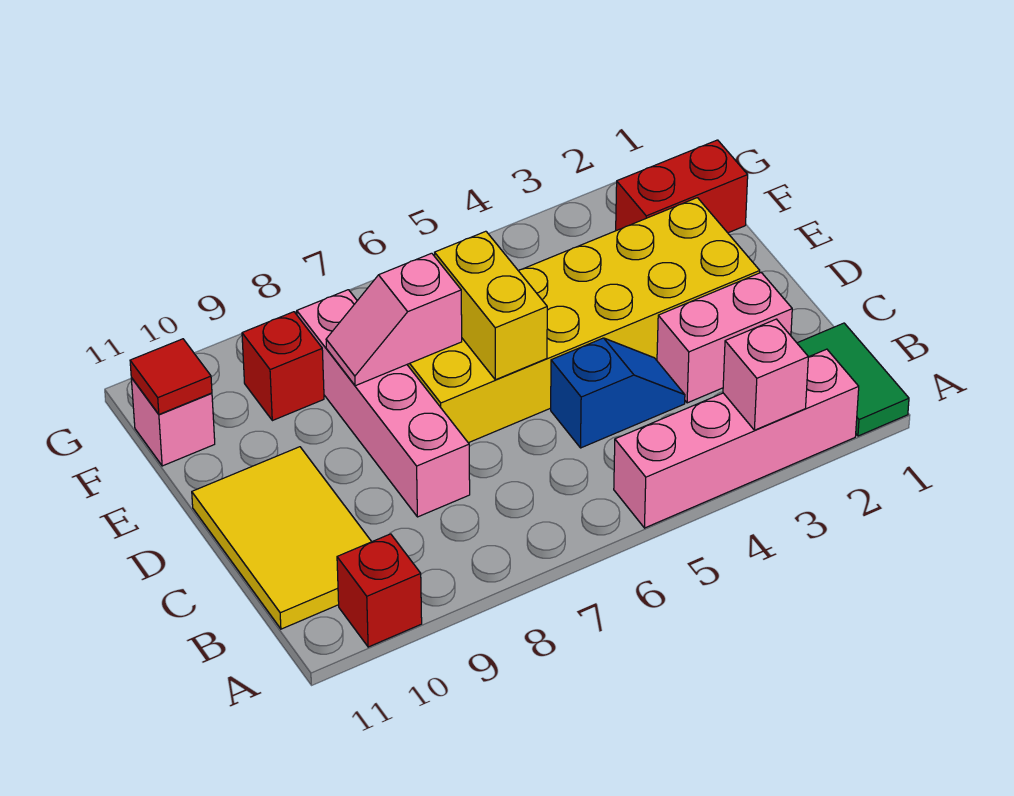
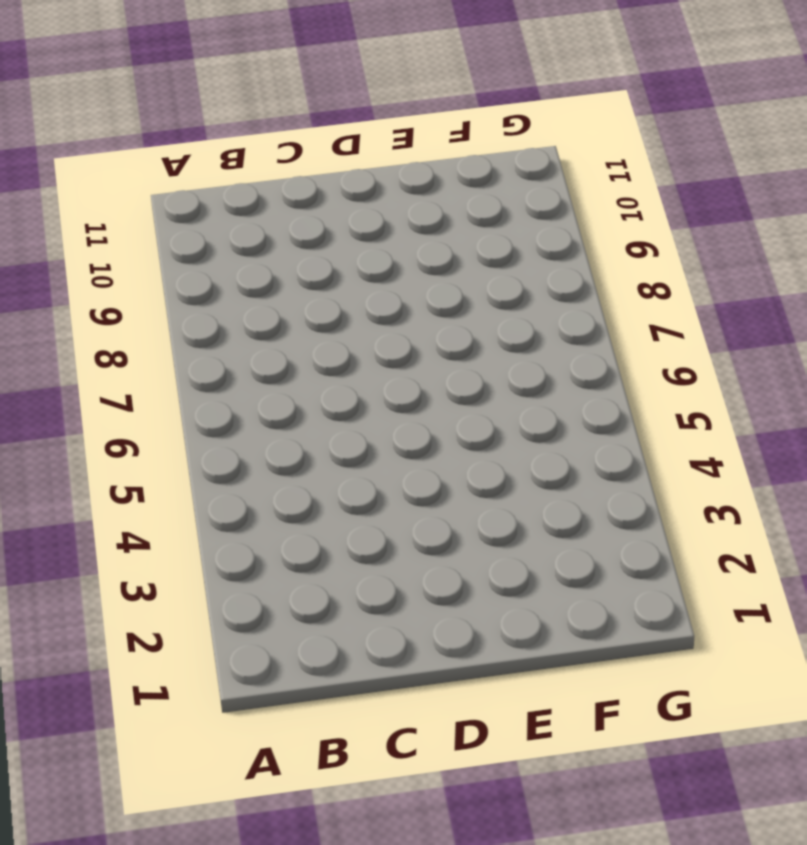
none -> green 1x2 tile [797,323,909,436]
none -> pink 1x4 brick [614,349,859,528]
none -> red 1x1 brick [337,534,422,647]

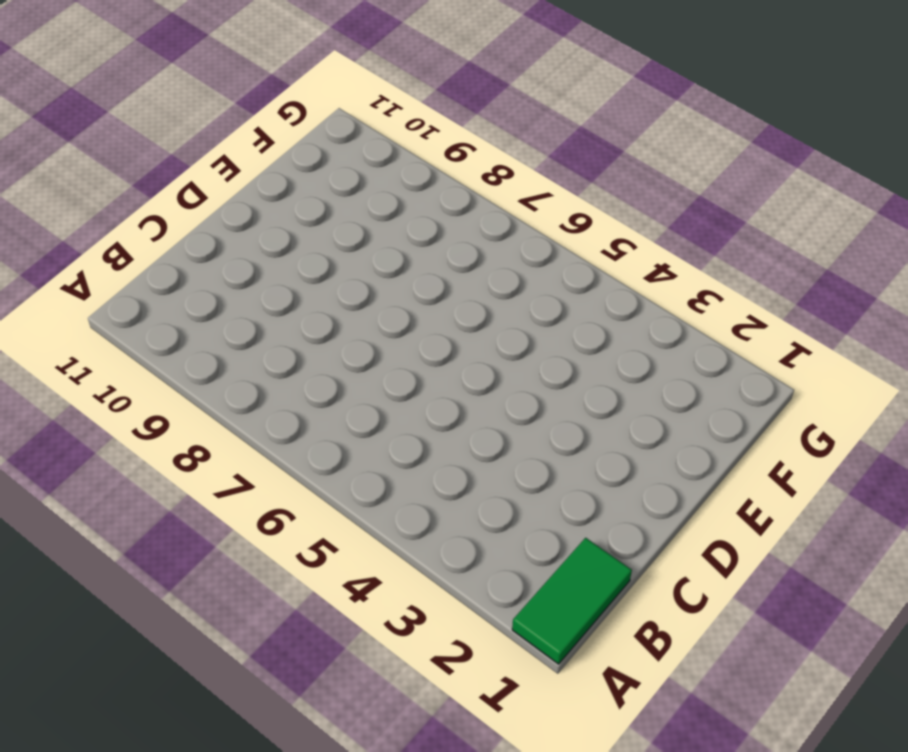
none -> pink 1x4 brick [614,349,859,528]
none -> red 1x1 brick [337,534,422,647]
none -> yellow 2x3 tile [192,447,372,629]

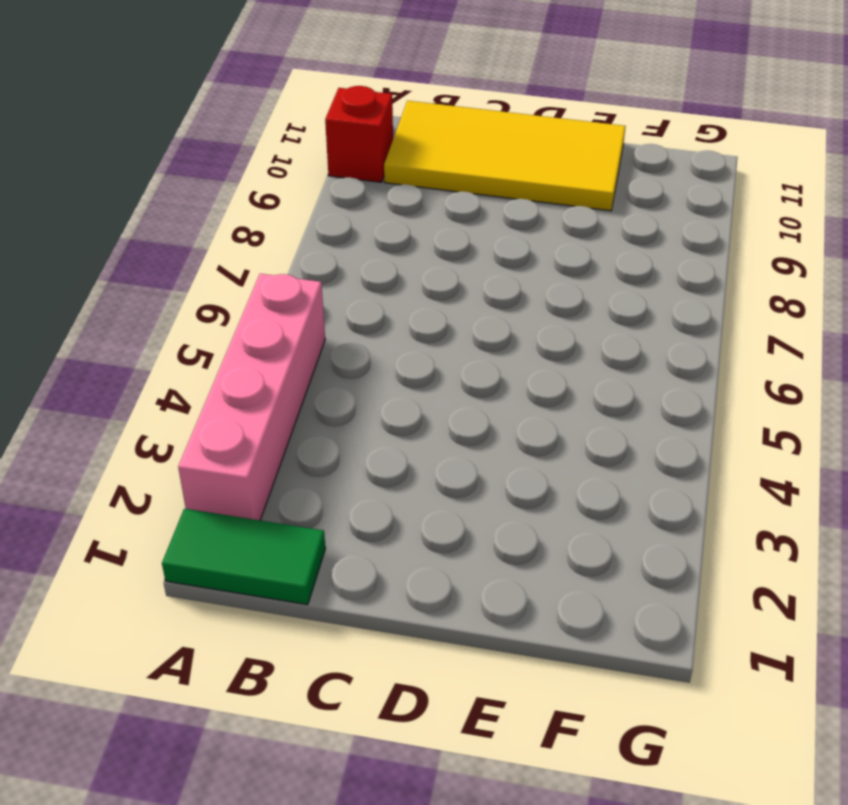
yellow 2x4 tile [384,101,626,211] -> yellow 2x3 tile [192,447,372,629]
none -> pink 1x2 brick [657,272,792,403]
none -> blue 1x2 slope [551,338,685,448]
none -> pink 1x4 brick [297,290,470,517]

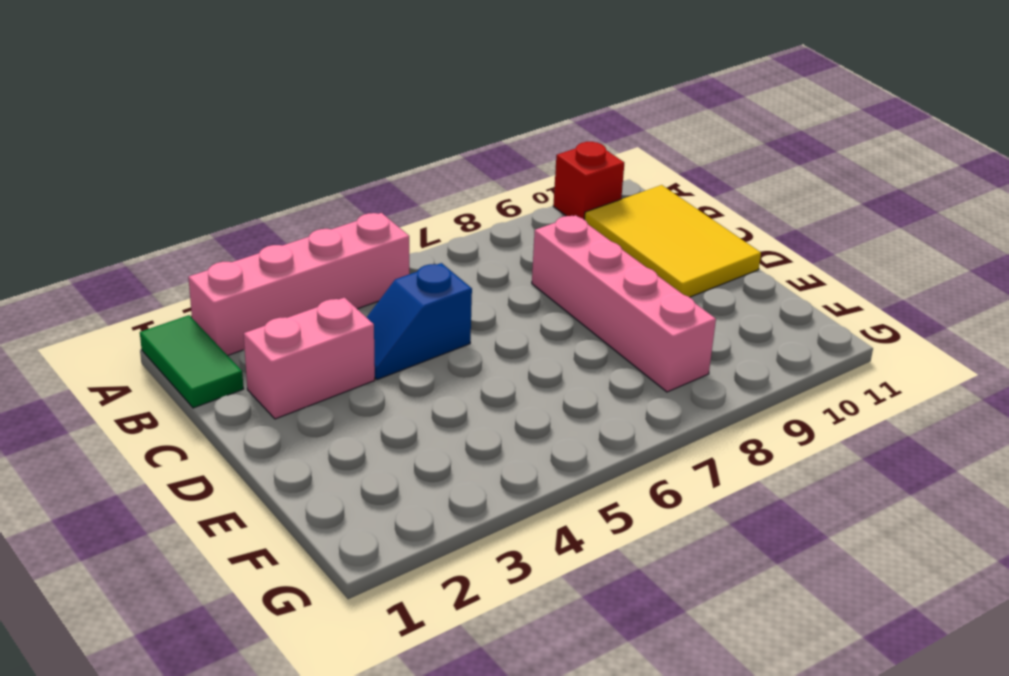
none -> yellow 2x6 brick [407,198,760,443]
none -> red 1x2 brick [616,140,748,233]
none -> red 1x1 brick [242,312,324,421]

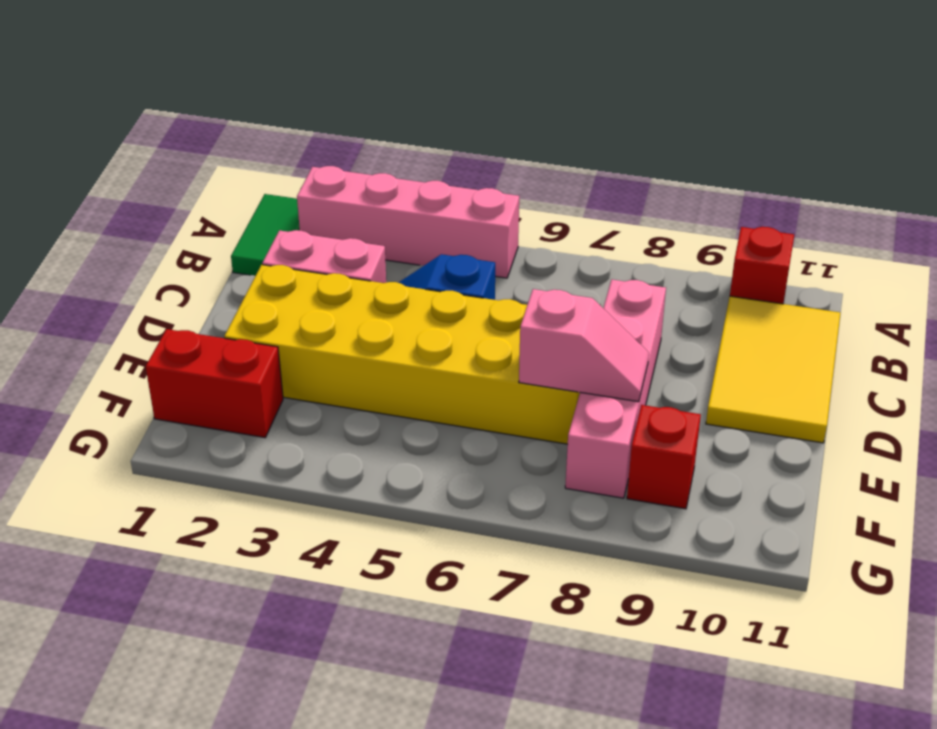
none -> pink 1x1 brick [131,378,215,466]
none -> pink 1x1 brick [723,319,808,430]
none -> yellow 1x2 brick [435,231,547,380]

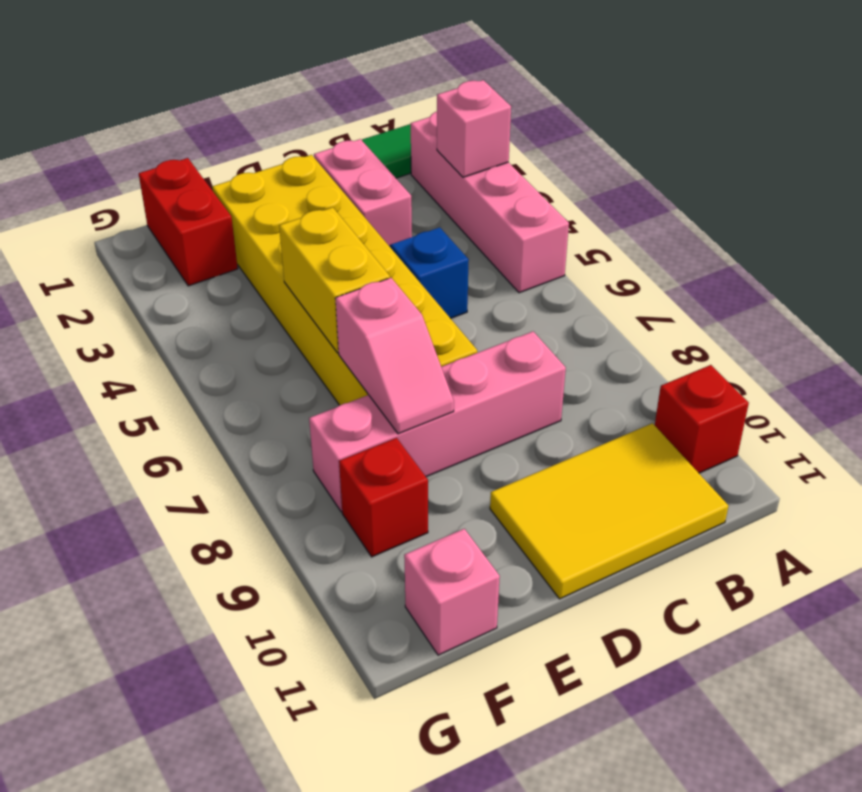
yellow 1x2 brick [279,207,390,353] -> yellow 1x2 brick turned to [435,231,547,380]
none -> red 1x1 tile [130,339,212,414]

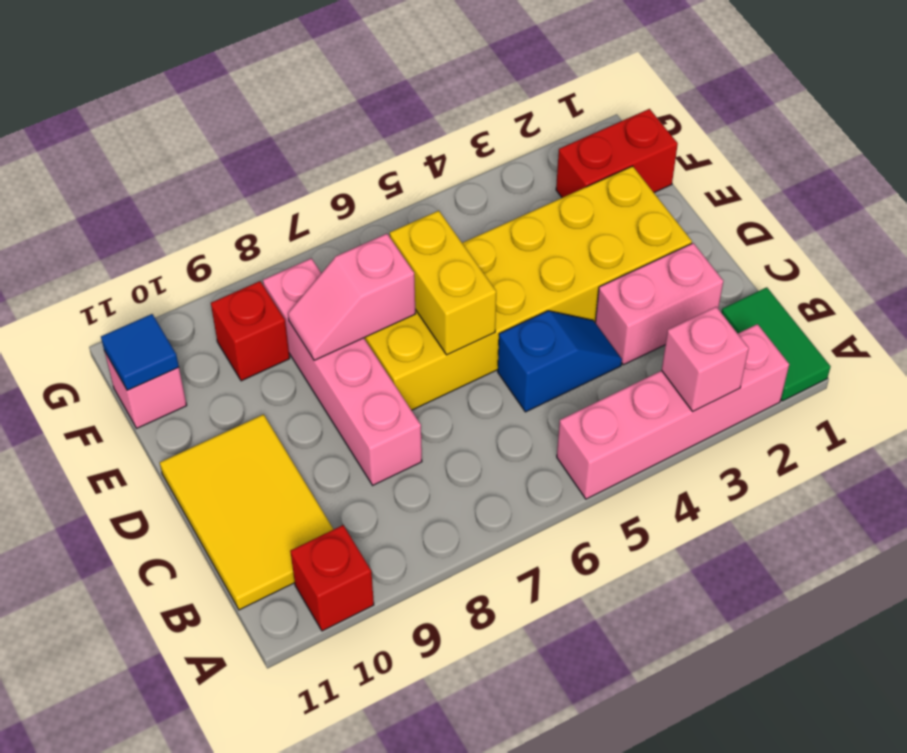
blue 1x1 tile [101,314,179,390] -> red 1x1 tile [130,339,212,414]

